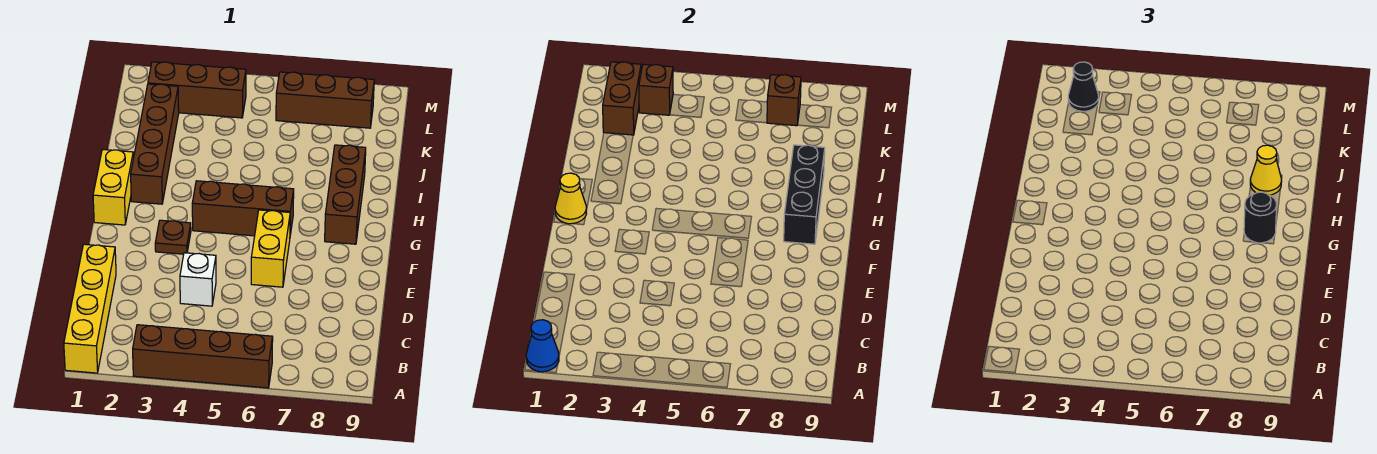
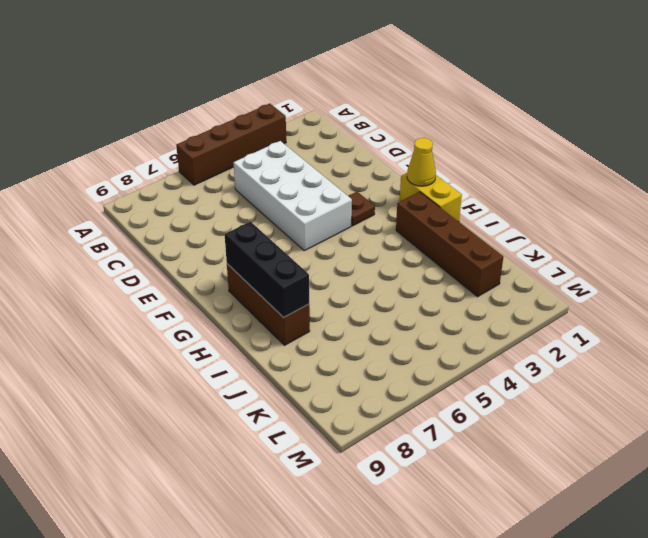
white 2x4 brick [233,141,352,251] -> white 1x1 brick [180,253,216,306]
none -> yellow 1x4 brick [64,244,116,373]
none -> yellow 1x2 brick [251,210,290,287]
none -> brown 1x3 brick [192,181,294,236]

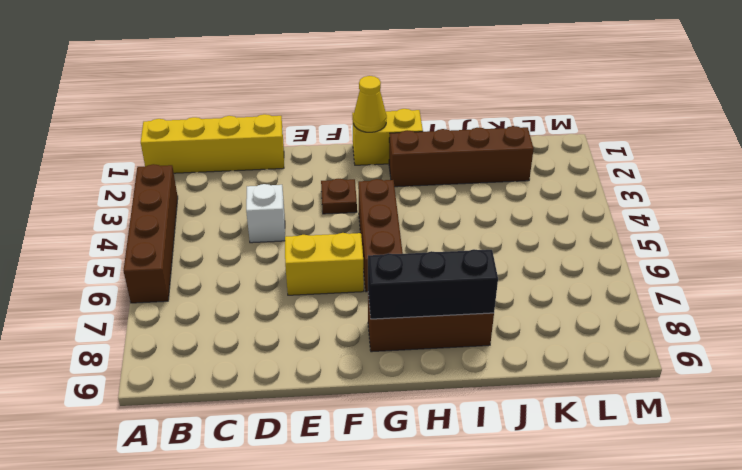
none -> brown 1x3 brick [148,62,246,118]
none -> brown 1x3 brick [276,72,374,128]
none -> blue 1x1 cone [526,320,559,372]

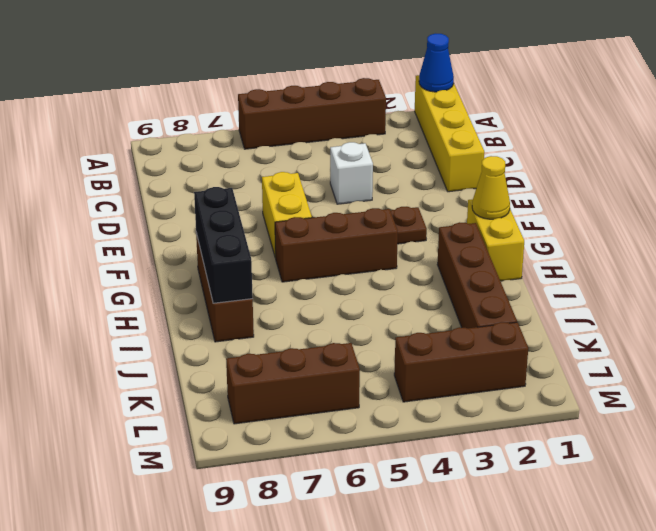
none -> brown 1x2 brick [603,62,641,135]
none -> brown 1x1 brick [639,64,673,115]
none -> brown 1x1 brick [767,75,801,126]

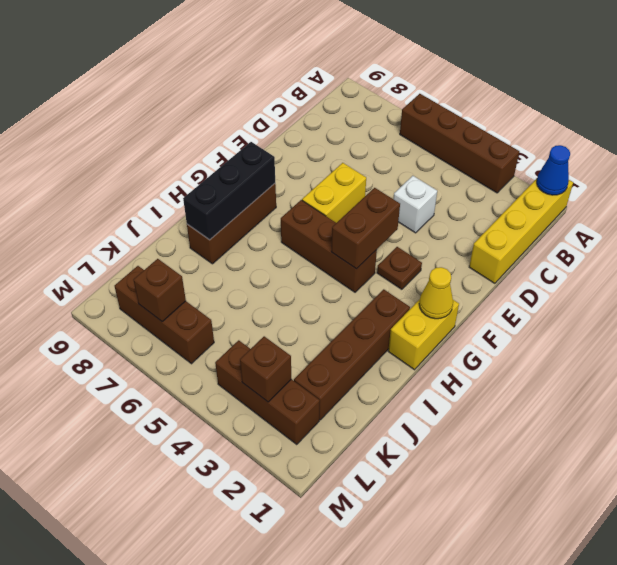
brown 1x2 brick [332,188,400,269] -> brown 1x2 brick moved to [603,62,641,135]
none -> black 1x1 round brick [1244,192,1277,243]
none -> yellow 1x1 cone [1250,145,1282,195]
none -> black 1x1 cone [1068,62,1099,111]

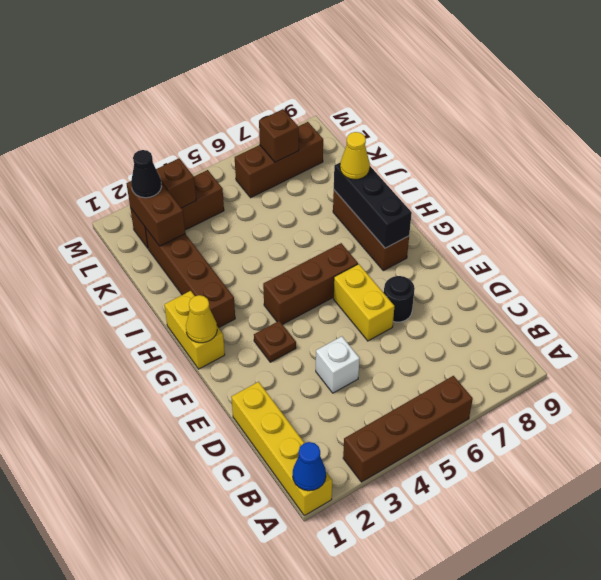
black 1x1 round brick [384,276,415,322] -> black 1x1 round brick moved to [1244,192,1277,243]

